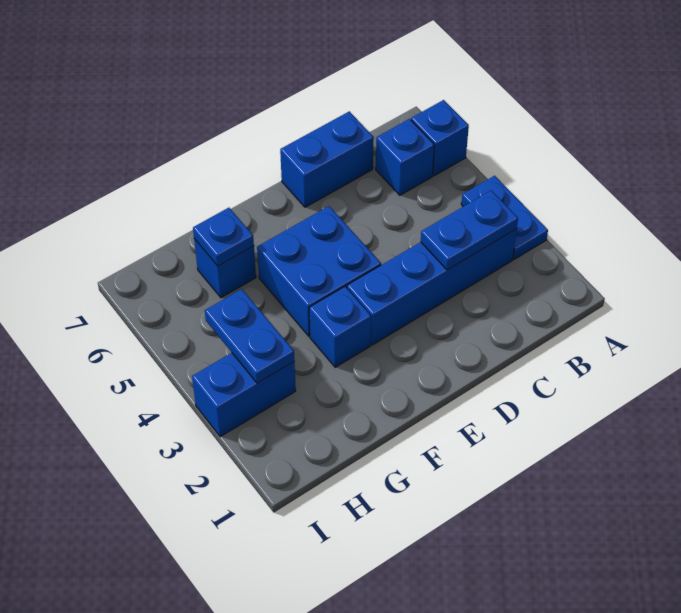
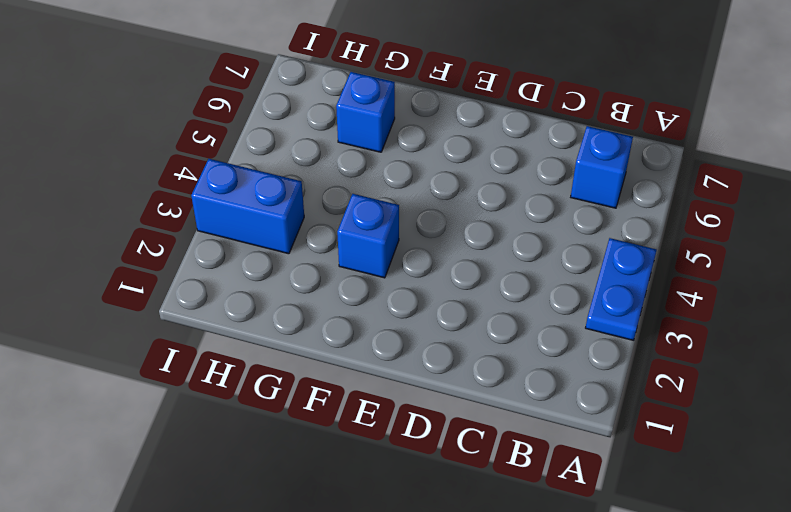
none -> blue 1x1 brick [411,100,469,176]
none -> blue 1x4 brick [347,229,517,345]
none -> blue 1x2 brick [280,111,374,207]

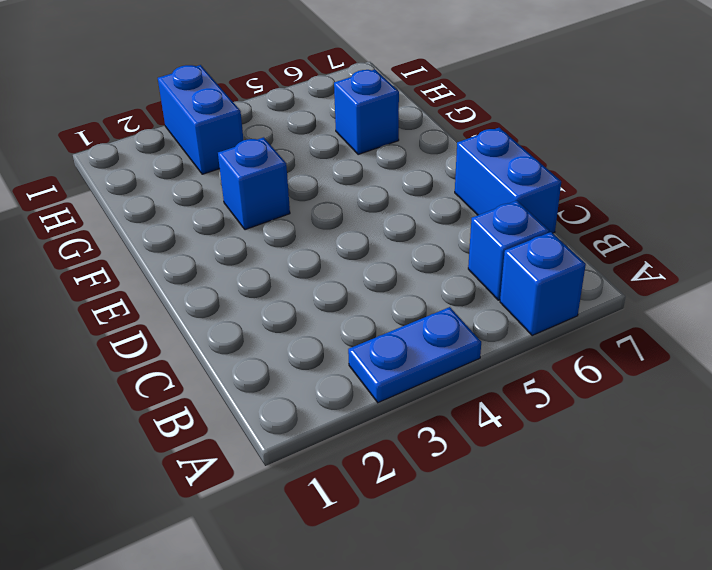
none -> blue 1x4 brick [347,229,517,345]
none -> blue 2x2 brick [257,206,381,336]
none -> blue 1x2 plate [421,191,518,270]

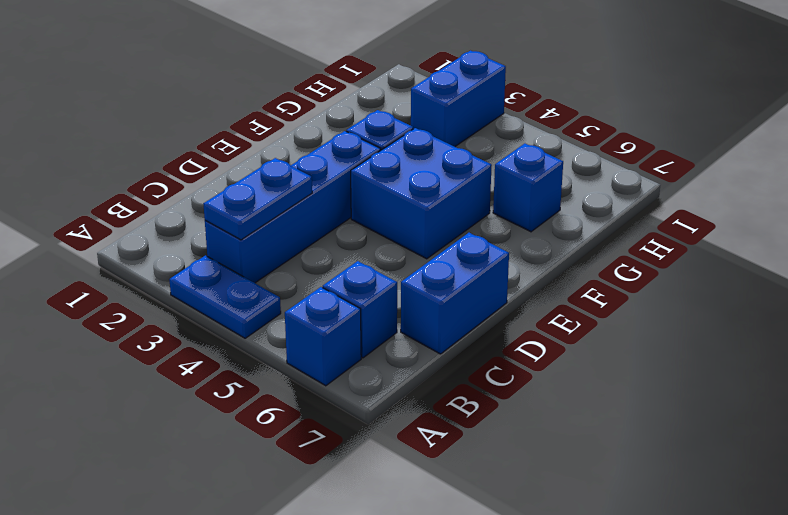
none -> blue 1x1 plate [193,208,254,266]
none -> blue 1x2 plate [205,289,294,383]

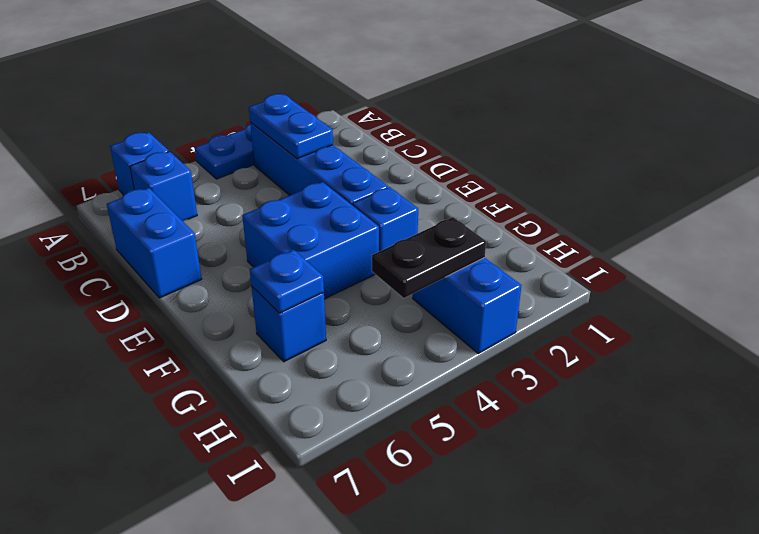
black 1x2 plate [372,217,486,298] -> blue 1x2 plate [205,289,294,383]

